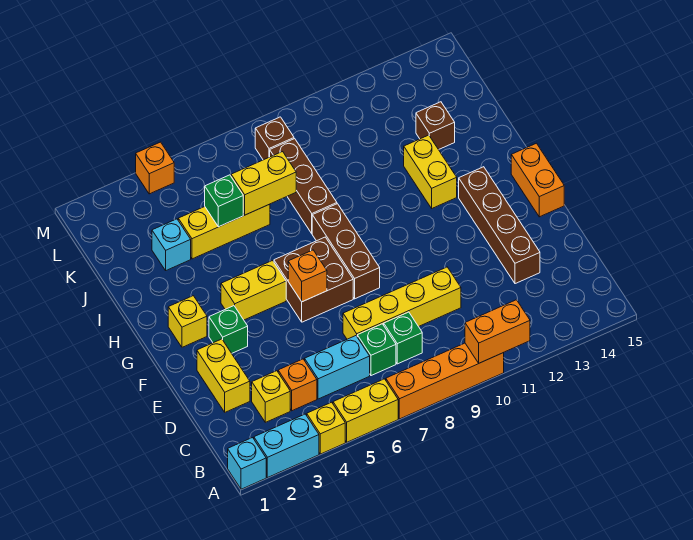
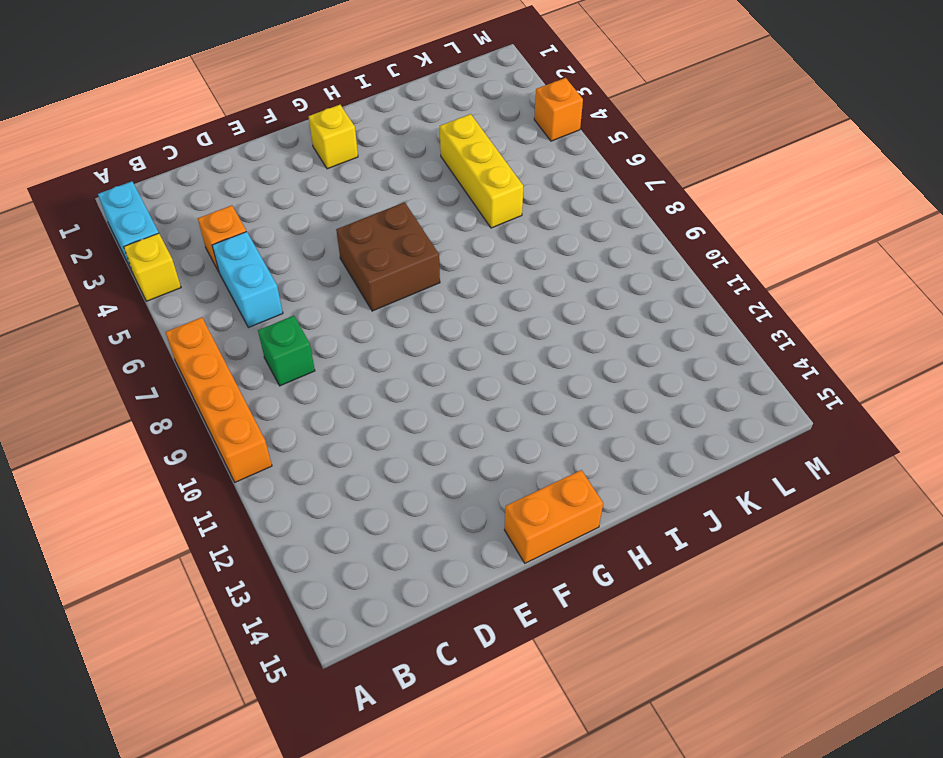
none -> cyan 1x1 brick [228,438,266,489]
none -> yellow 1x2 brick [333,379,398,442]
none -> yellow 1x1 brick [252,371,290,422]
none -> green 1x1 brick [357,324,396,376]

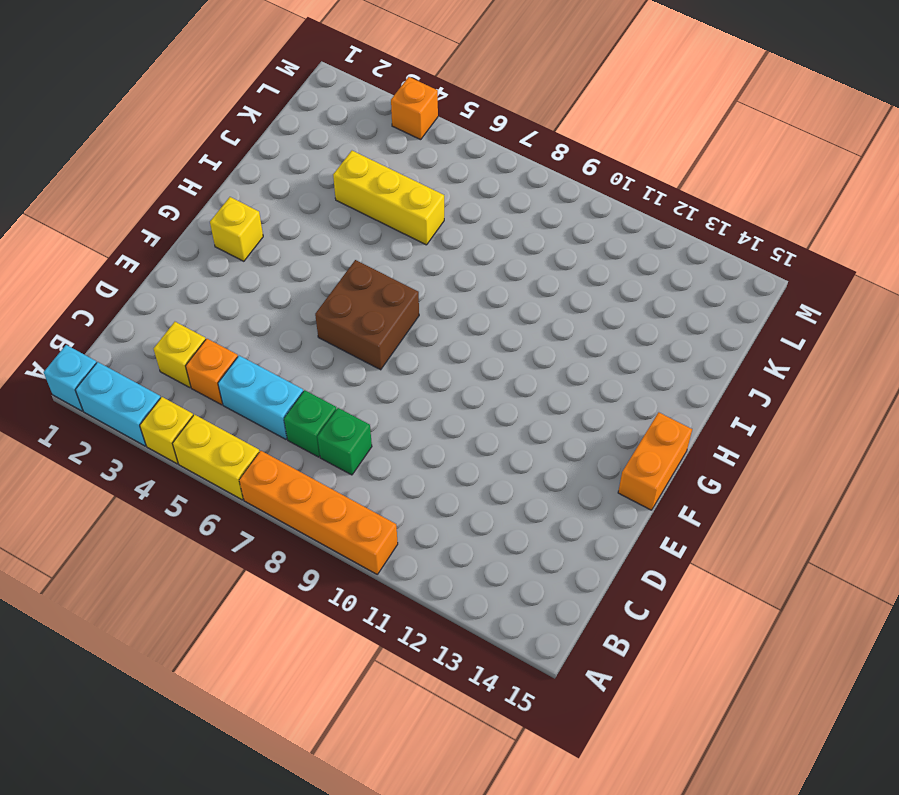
none -> yellow 1x2 brick [197,339,250,412]
none -> yellow 1x4 brick [343,267,461,339]
none -> brown 1x4 brick [459,167,540,284]
none -> green 1x1 brick [209,306,248,353]

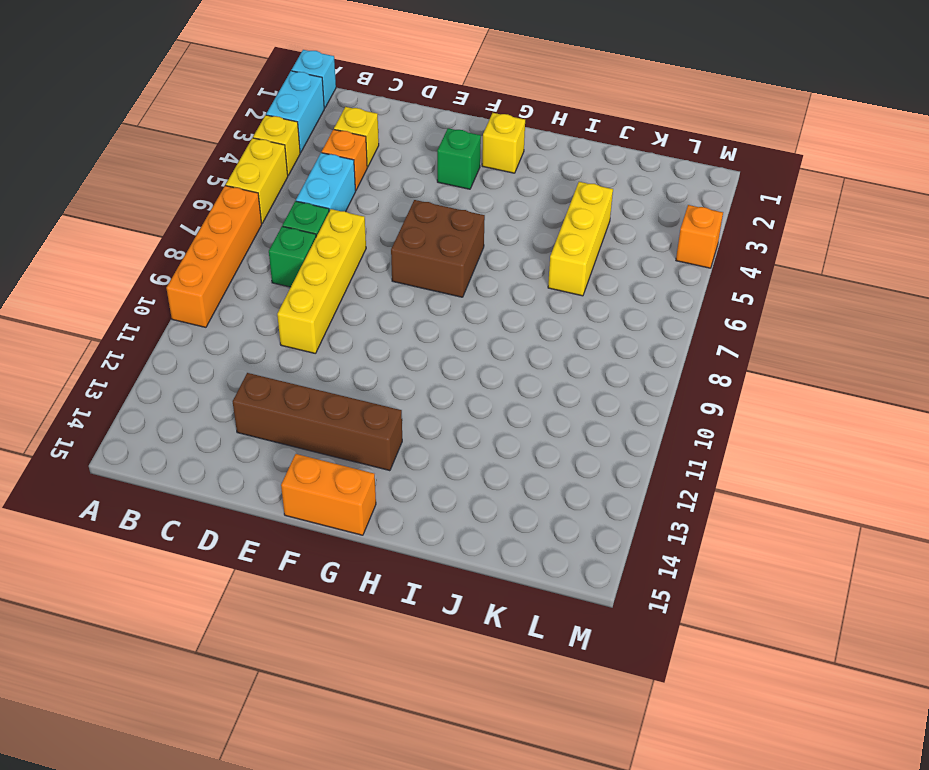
none -> yellow 1x2 brick [197,339,250,412]
none -> brown 1x3 brick [312,204,380,299]
none -> yellow 1x2 brick [221,261,286,320]
none -> yellow 1x2 brick [404,135,457,208]

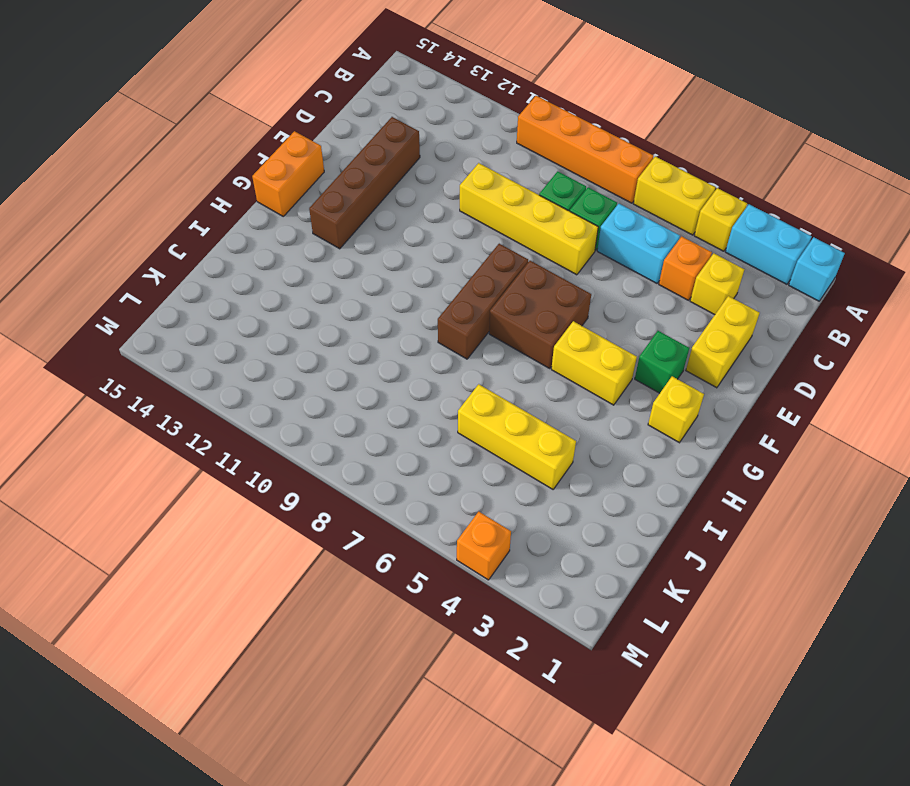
none -> yellow 1x2 brick [404,135,457,208]
none -> brown 1x3 brick [270,139,337,233]
none -> cyan 1x1 brick [152,219,191,270]
none -> brown 1x1 brick [416,102,455,150]

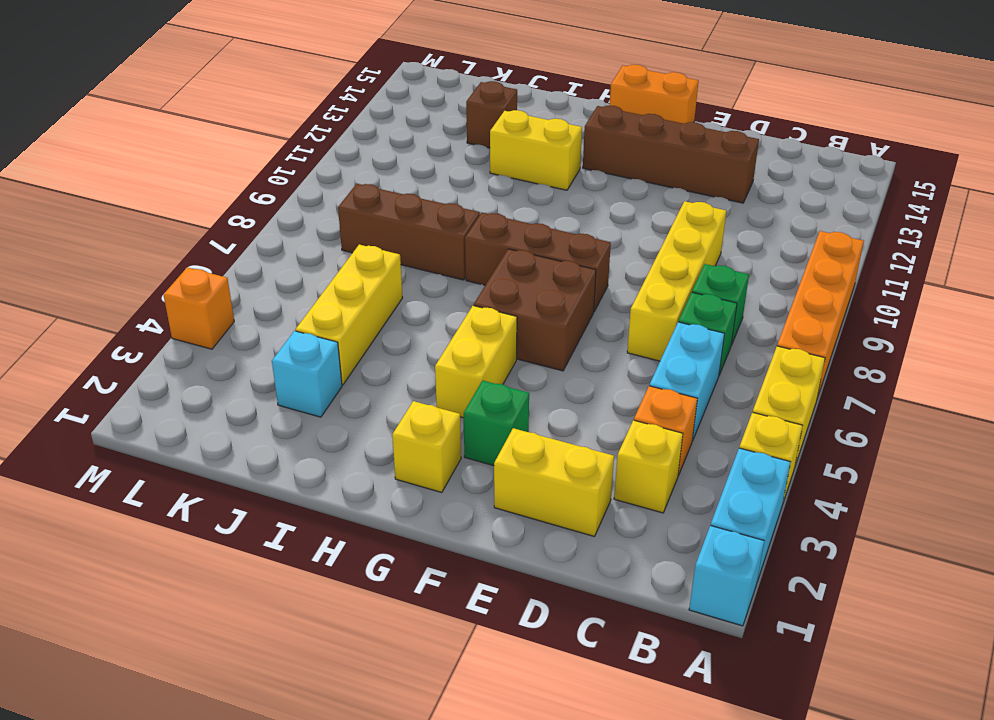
none -> brown 1x1 brick [255,117,294,160]
none -> orange 1x2 brick [465,300,530,363]
none -> orange 1x1 brick [288,250,327,302]
none -> green 1x1 brick [205,175,243,227]

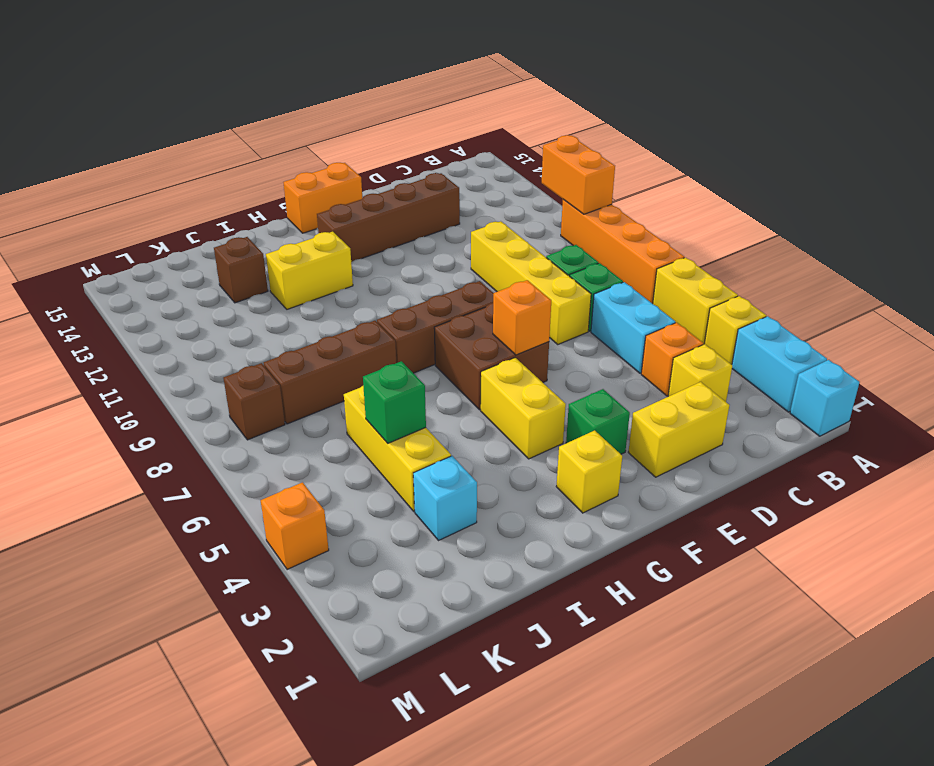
none -> yellow 1x2 brick [231,152,296,215]

